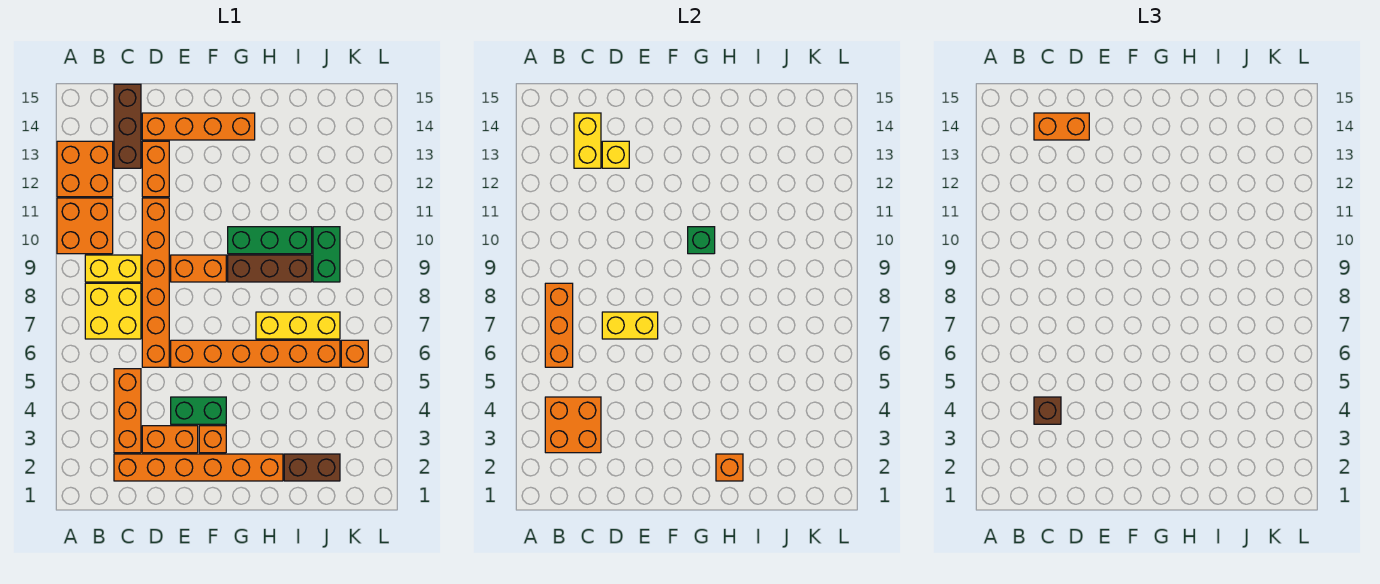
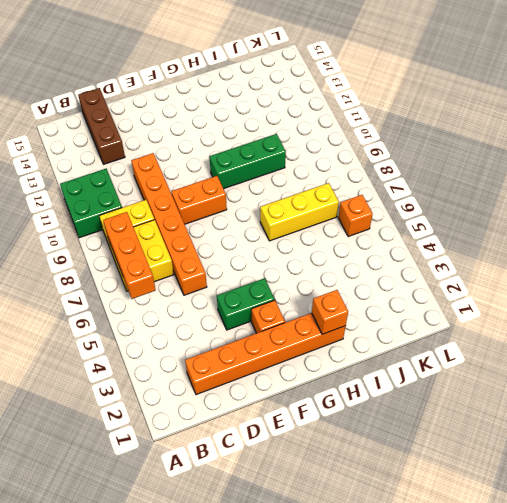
green 2x2 brick [60,169,122,238] -> orange 2x2 brick [57,198,113,254]
none -> orange 2x2 brick [57,141,113,197]
none -> orange 1x3 brick [114,369,141,453]
none -> orange 1x2 brick [142,426,198,453]
none -> orange 1x2 brick [142,141,169,197]

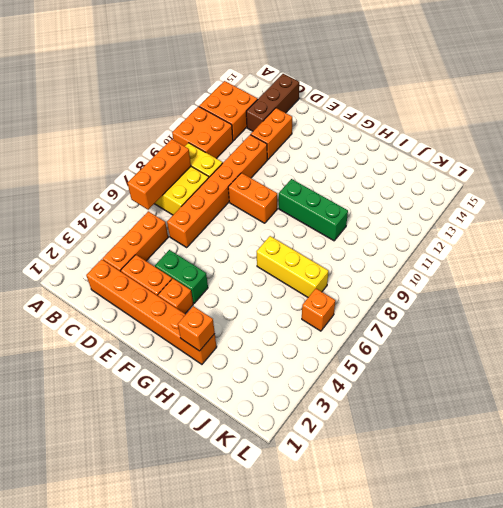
none -> orange 1x4 brick [142,113,255,140]
none -> orange 1x6 brick [171,340,340,367]
none -> brown 1x3 brick [228,255,312,282]
none -> brown 1x2 brick [284,454,340,481]

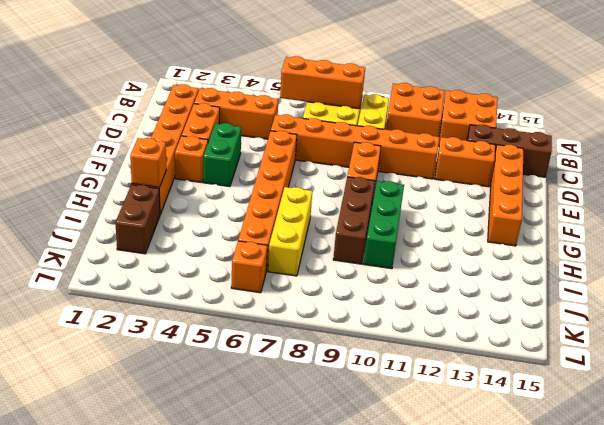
none -> green 1x2 brick [313,227,340,282]
none -> orange 2x2 brick [545,397,601,453]
none -> yellow 1x2 brick [574,113,601,168]
none -> yellow 1x2 brick [602,312,658,339]

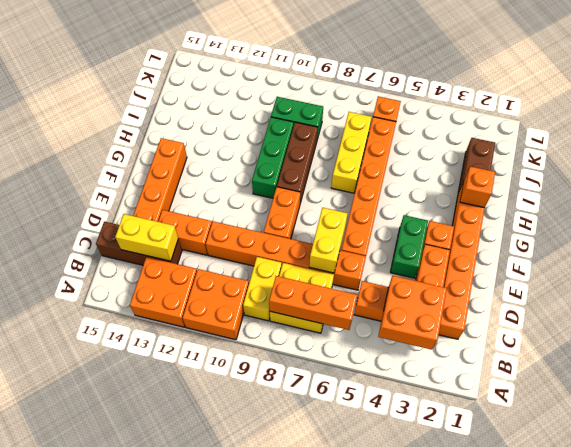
none -> yellow 1x1 brick [602,141,629,168]
none -> green 1x1 brick [688,227,715,254]
none -> brown 1x1 brick [1034,397,1061,424]
none -> orange 1x2 brick [1034,113,1089,140]

